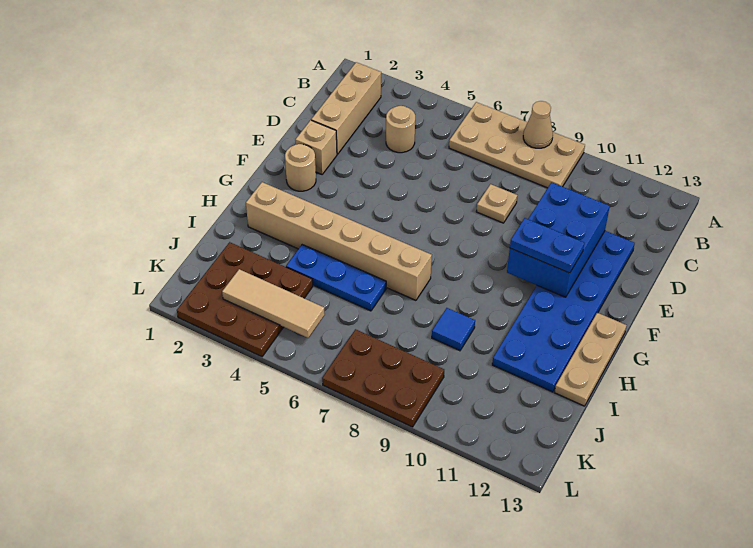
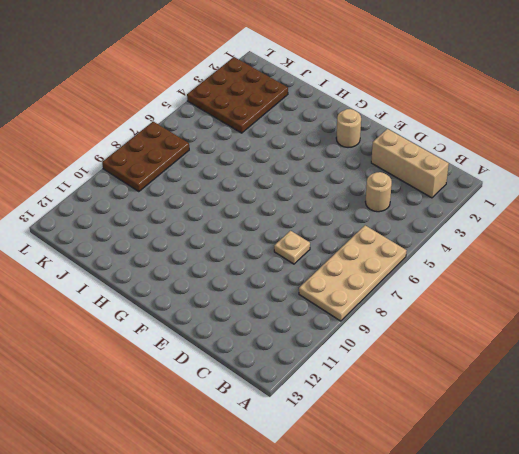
none -> blue 2x6 plate [492,231,635,392]
none -> tan 1x1 brick [295,120,337,174]
none -> tan 1x3 plate [554,313,627,406]

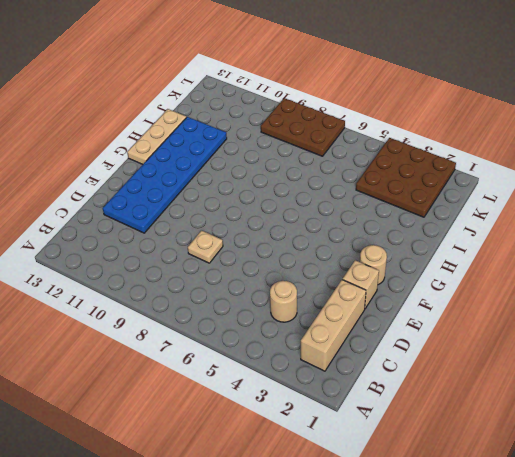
none -> tan 2x4 plate [449,102,585,188]
none -> tan 1x6 brick [246,182,432,300]
none -> blue 1x3 plate [286,245,386,311]

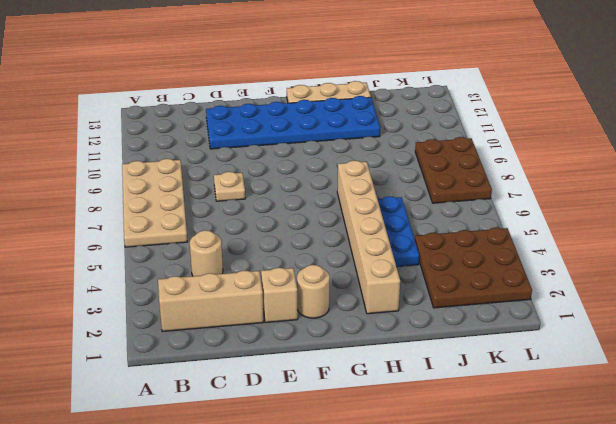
none -> blue 1x1 tile [432,308,475,351]
none -> tan 1x1 cone [523,101,553,148]
none -> blue 2x3 brick [507,182,610,297]

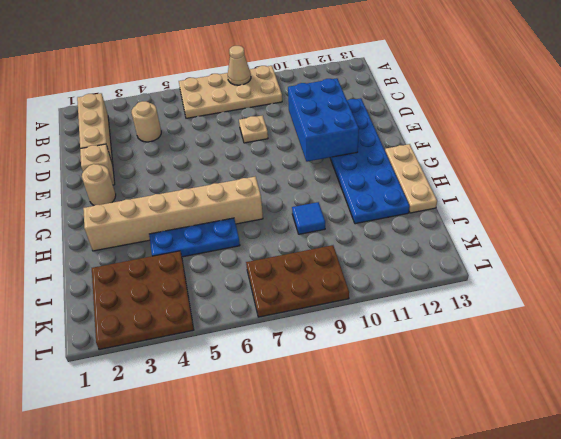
none -> tan 1x3 tile [222,269,325,338]
none -> blue 1x2 plate [510,218,584,273]

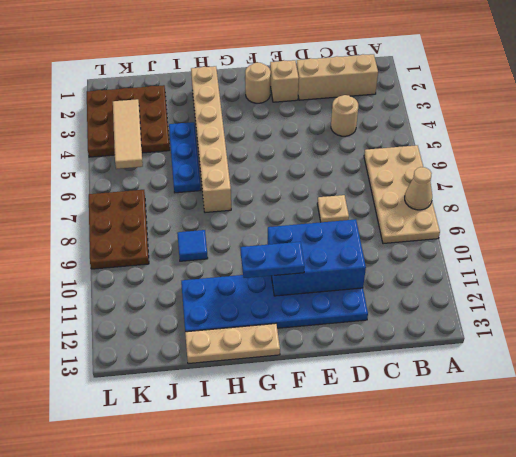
blue 1x2 plate [241,242,305,278] -> blue 1x2 plate turned to [510,218,584,273]

